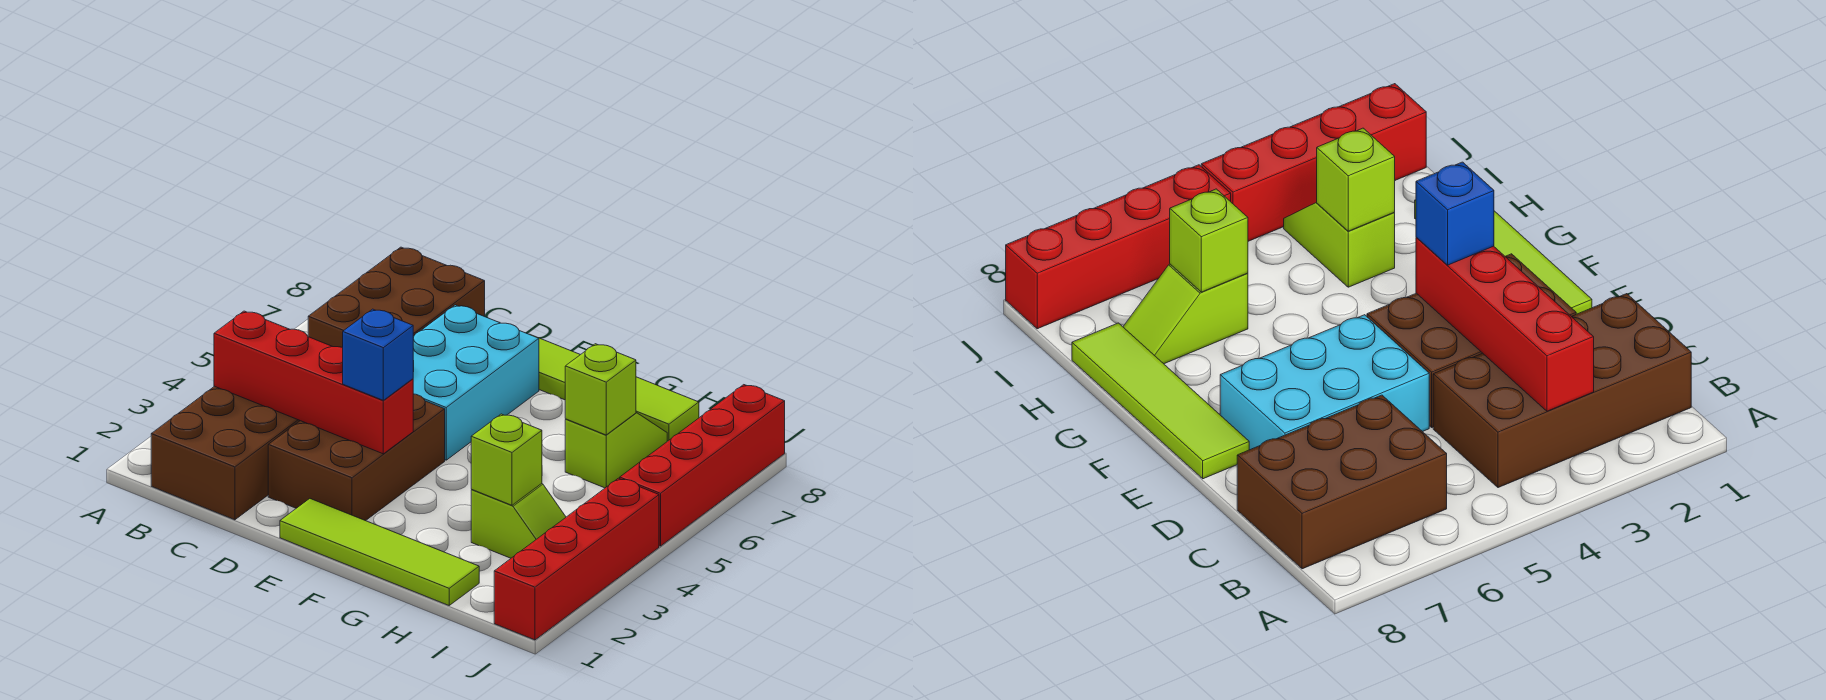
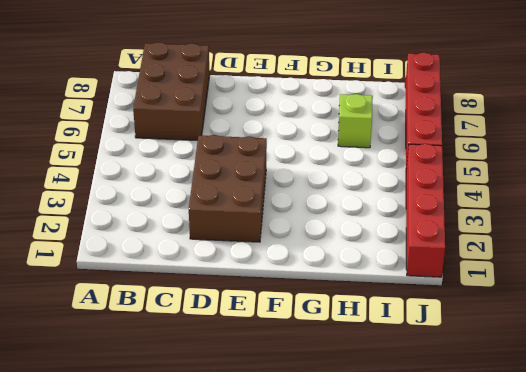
none -> brown 2x4 brick [151,386,300,520]
none -> cyan 2x3 brick [413,305,539,460]
none -> lime 1x4 tile [280,499,479,605]

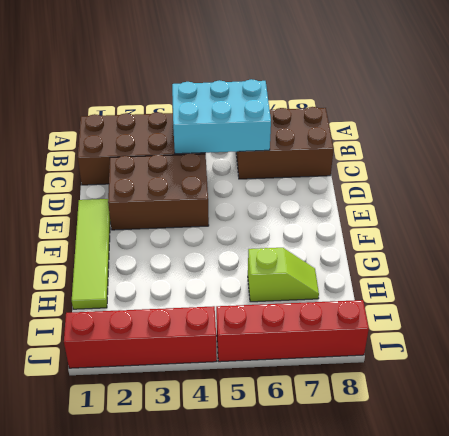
cyan 2x3 brick [172,79,271,154] -> cyan 2x3 brick moved to [413,305,539,460]
none -> lime 1x4 tile [539,338,699,441]
none -> lime 1x2 slope [471,484,566,558]
none -> red 1x4 brick [214,311,413,454]

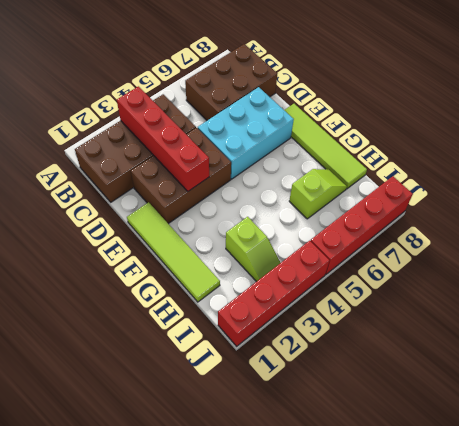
none -> lime 1x1 brick [471,414,542,505]
none -> lime 1x1 brick [565,344,636,435]
none -> blue 1x1 brick [343,309,413,400]

